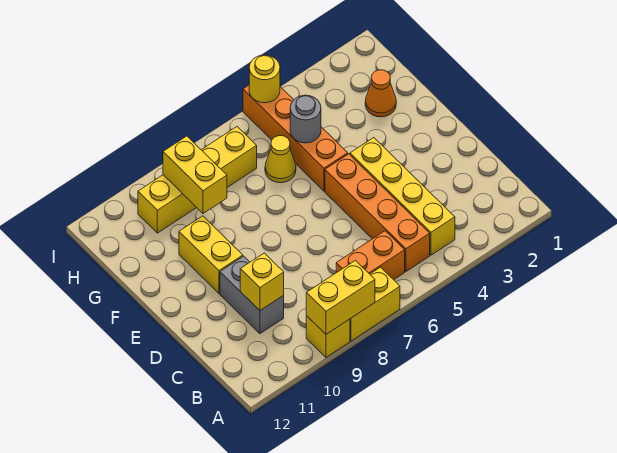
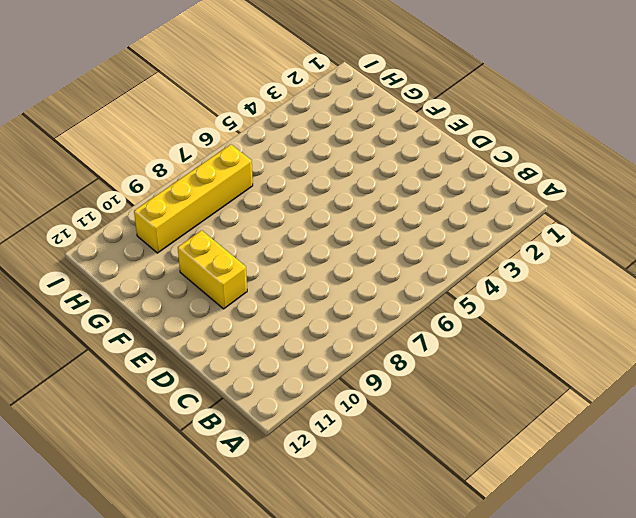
none -> yellow 1x2 brick [350,267,400,341]
none -> yellow 1x1 brick [306,316,350,357]
none -> yellow 1x4 brick [350,138,455,255]

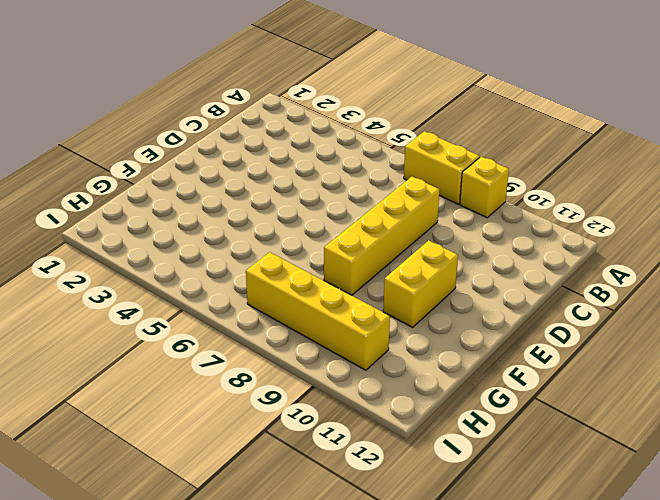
yellow 1x4 brick [324,177,439,295] -> yellow 1x4 brick moved to [350,138,455,255]
none -> orange 1x4 brick [325,154,430,272]
none -> orange 1x2 brick [336,231,405,280]
none -> grey 1x2 brick [220,256,284,334]

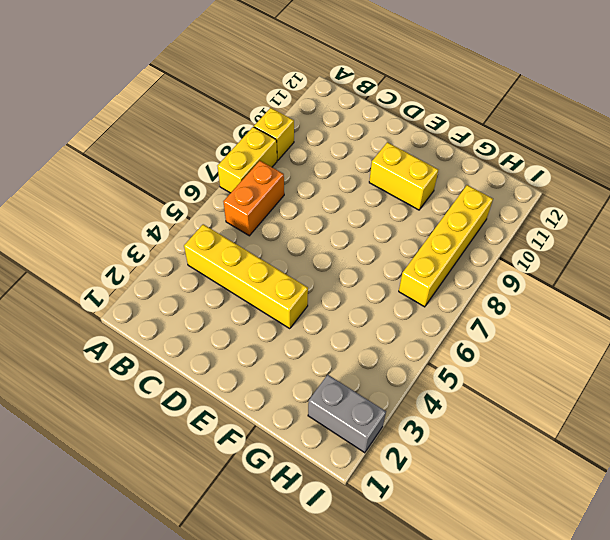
grey 1x2 brick [308,375,386,453] -> grey 1x2 brick moved to [220,256,284,334]
none -> orange 1x4 brick [325,154,430,272]
none -> orange 1x4 brick [243,85,348,191]
none -> orange 1x1 cone [365,70,396,117]

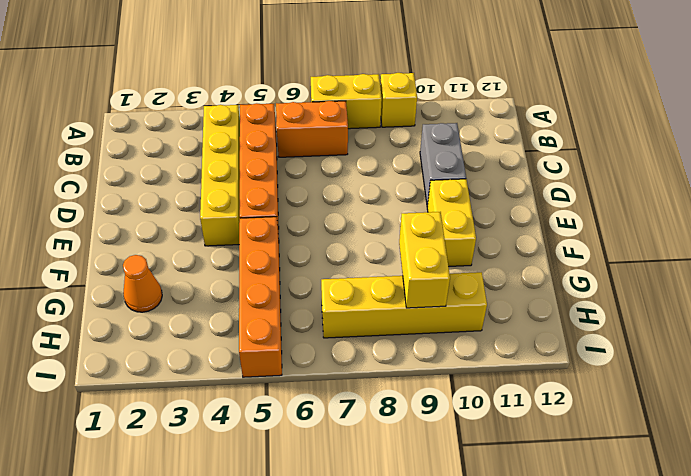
none -> yellow 1x1 cone [265,136,296,183]
none -> yellow 1x2 brick [306,260,375,334]
none -> yellow 1x1 brick [240,253,284,310]

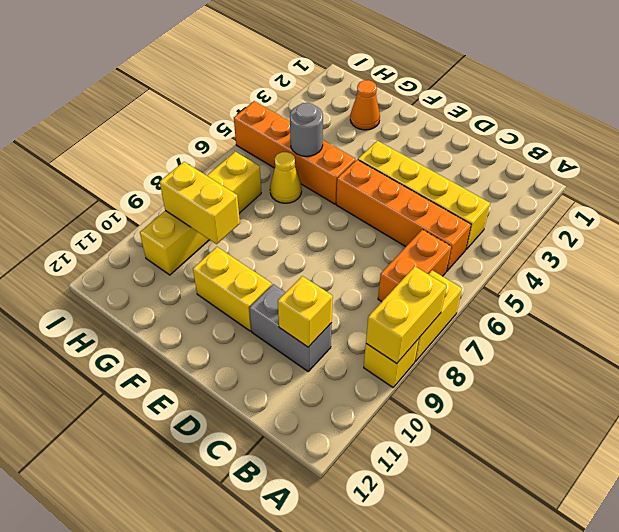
none -> yellow 1x1 round brick [249,55,280,103]

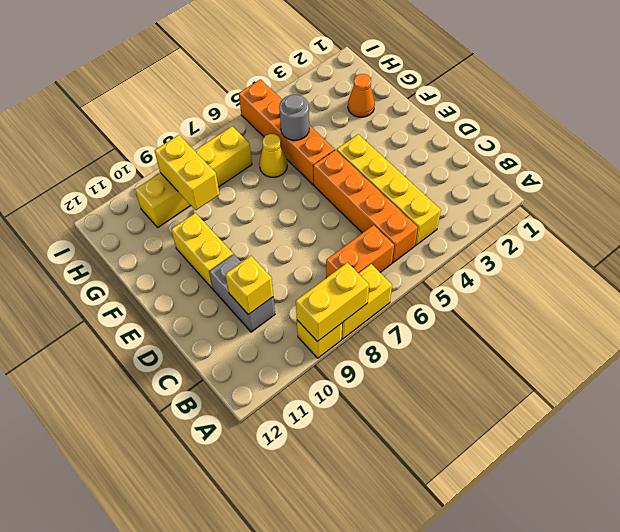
none -> yellow 1x1 round brick [249,55,280,103]

